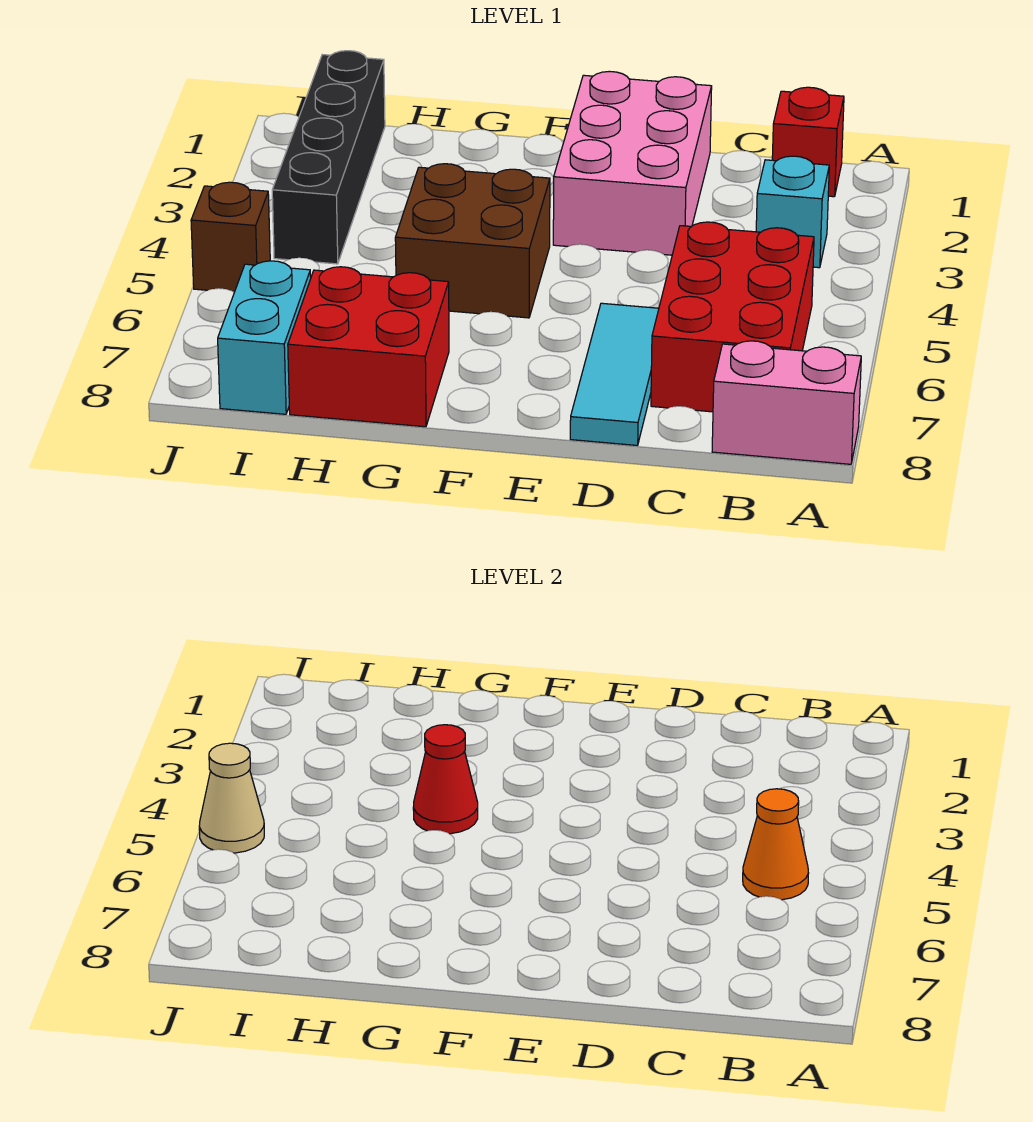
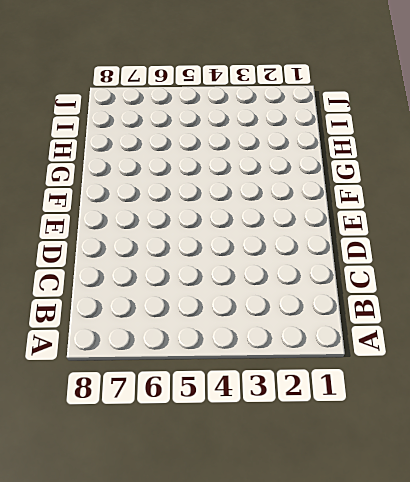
none -> pink 1x2 brick [712,341,861,464]
none -> red 1x1 brick [772,87,844,197]
none -> cyan 1x1 brick [756,156,829,268]

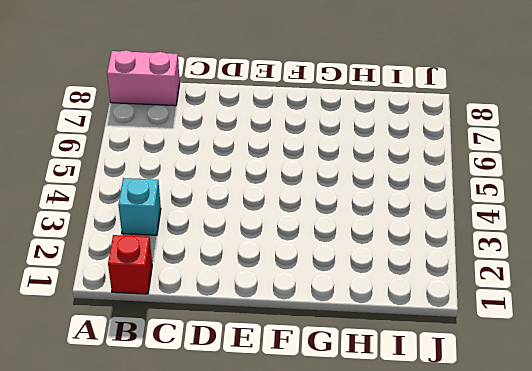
none -> red 2x3 brick [651,222,814,412]
none -> pink 2x3 brick [553,71,712,255]
none -> cyan 1x3 tile [570,303,659,446]

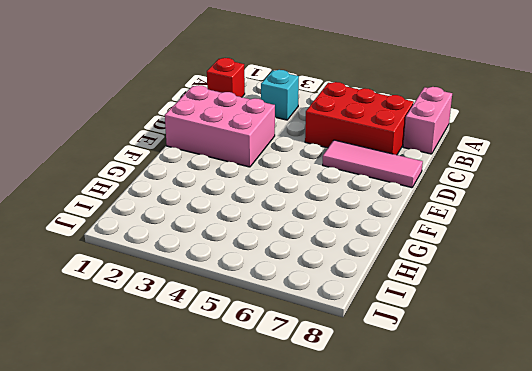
pink 1x3 tile [323,140,423,188] -> cyan 1x3 tile [570,303,659,446]
none -> brown 2x2 brick [395,164,550,318]
none -> red 2x2 brick [288,267,449,427]
none -> black 1x4 brick [272,51,385,264]

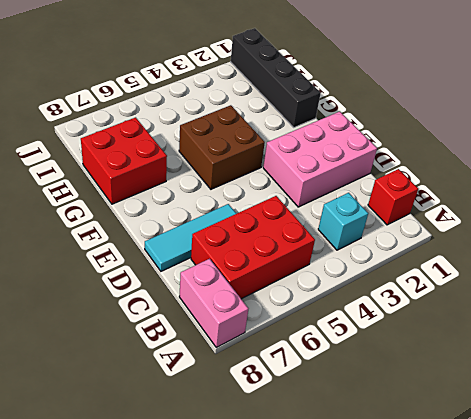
black 1x4 brick [231,28,321,127] -> black 1x4 brick turned to [272,51,385,264]
none -> cyan 1x2 brick [218,261,311,414]
none -> brown 1x1 brick [191,182,270,292]
none -> orange 1x1 cone [743,789,808,900]

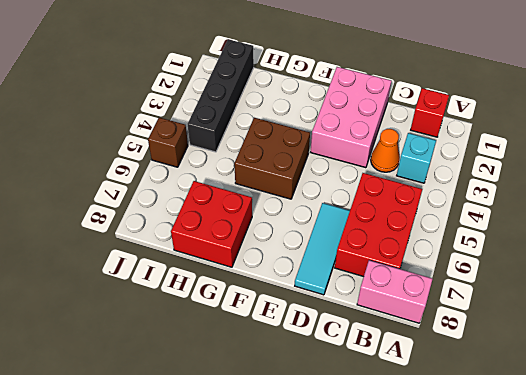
orange 1x1 cone [371,129,400,172] -> orange 1x1 cone moved to [743,789,808,900]
none -> cyan 1x2 brick [218,261,311,414]
none -> red 1x1 cone [413,725,478,834]
none -> tan 1x1 cone [199,743,264,853]

